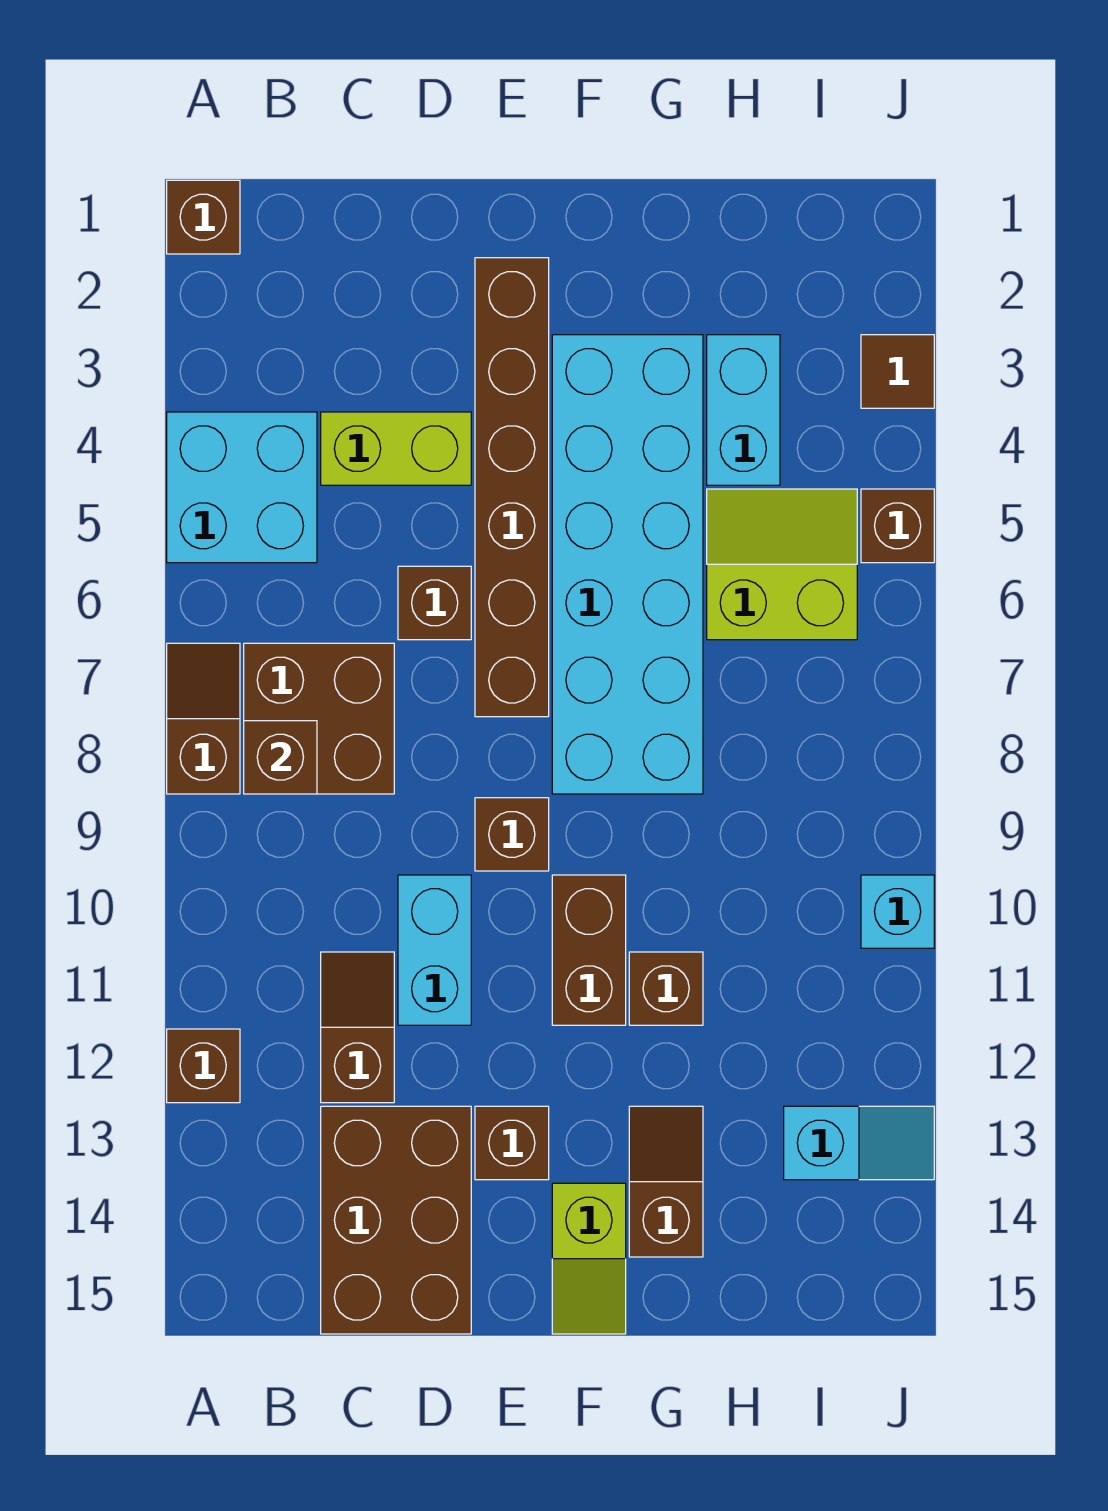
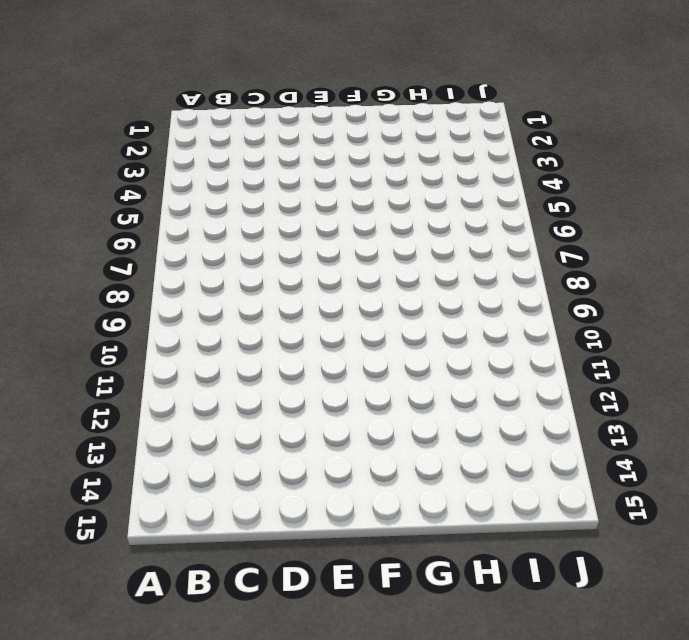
none -> brown 1x1 brick [167,180,240,254]
none -> cyan 2x2 brick [167,412,317,563]
none -> brown 1x2 slope [167,643,240,794]

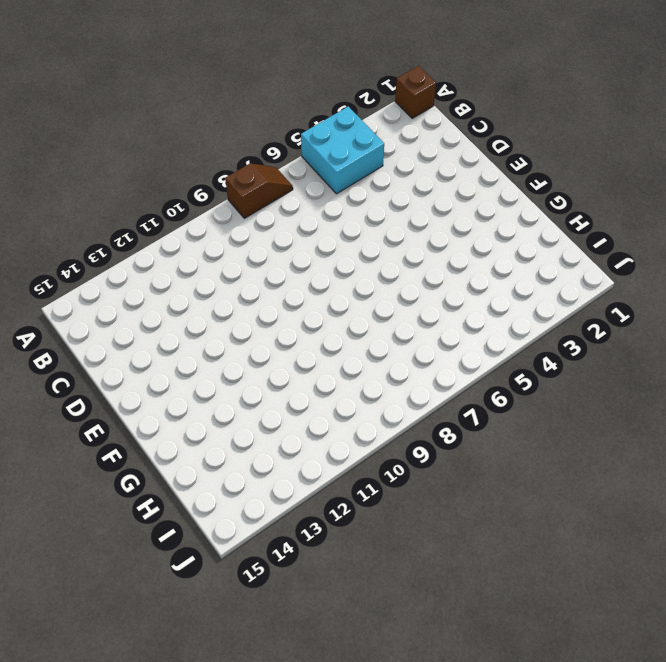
none -> brown 1x1 brick [167,1029,240,1103]
none -> brown 2x2 brick [244,643,394,794]
none -> lime 1x2 brick [321,412,471,485]

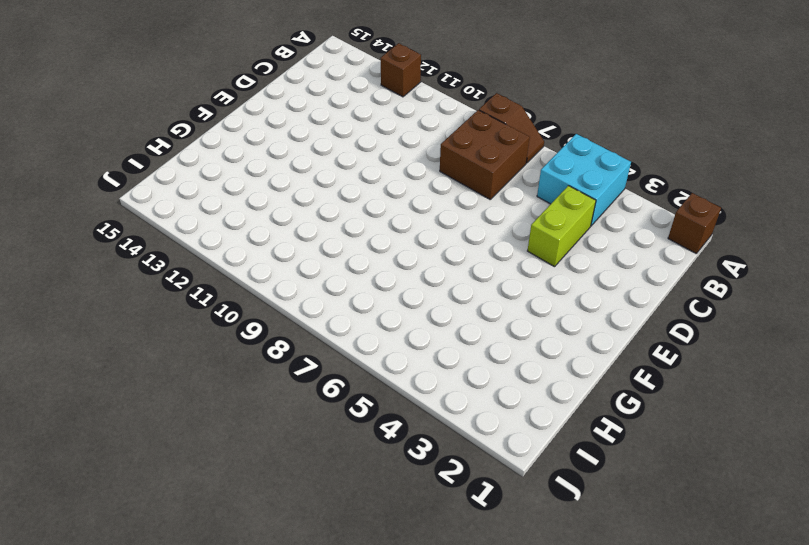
none -> brown 1x2 slope [321,952,394,1103]
none -> brown 2x3 brick [321,1106,471,1334]
none -> brown 1x1 brick [398,566,471,640]

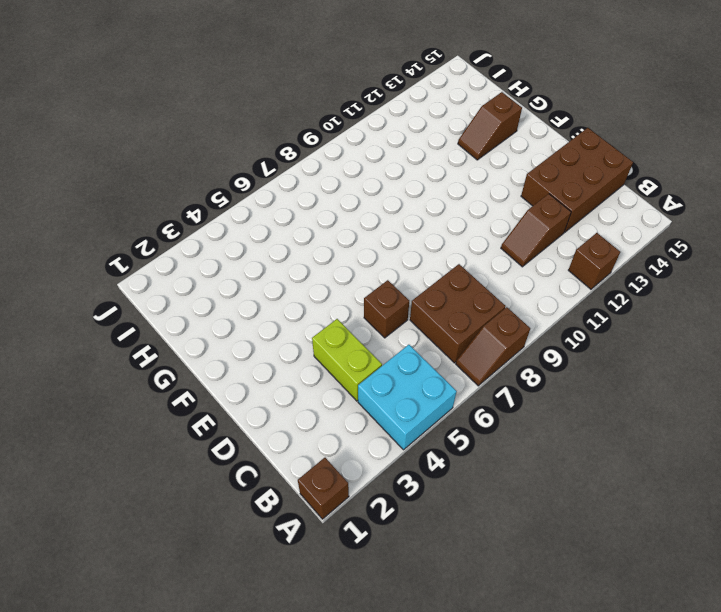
none -> cyan 1x2 brick [398,875,471,1025]
none -> brown 1x6 brick [475,258,549,717]
none -> brown 1x1 brick [475,798,549,871]

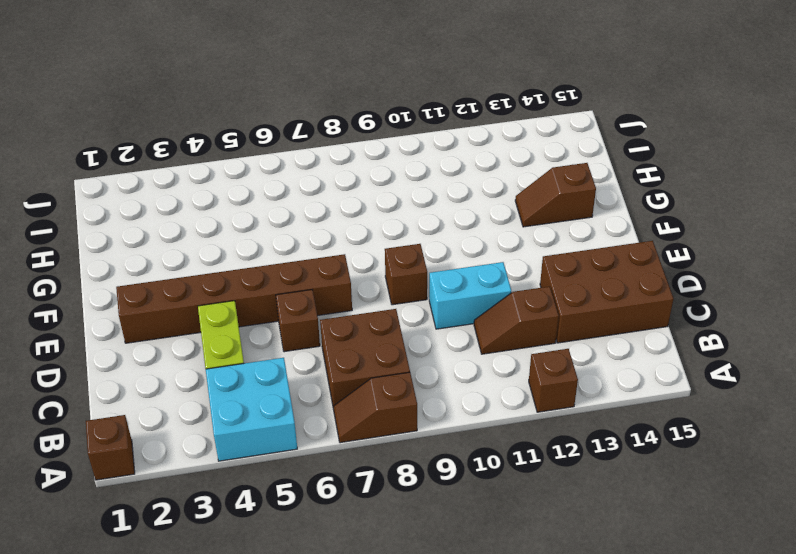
none -> brown 1x1 brick [475,1106,549,1180]
none -> cyan 2x6 brick [552,335,703,794]
none -> brown 1x2 brick [552,875,626,1025]

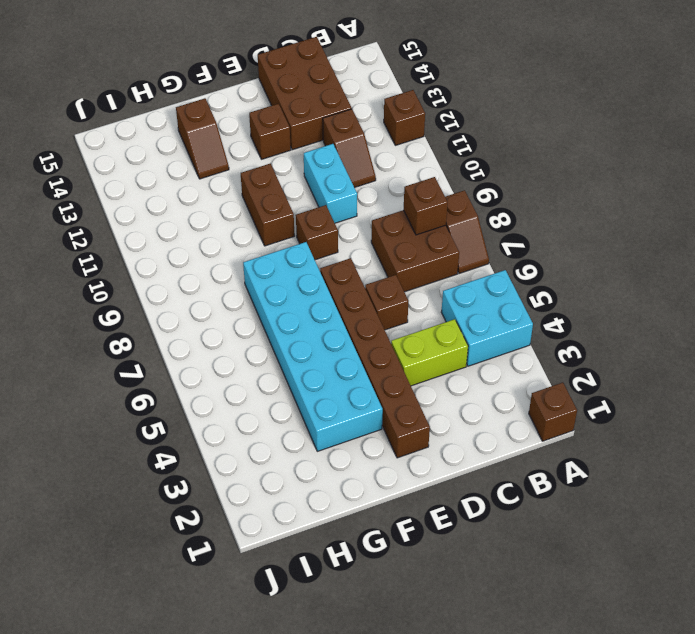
none -> lime 1x2 slope [552,1183,626,1334]
none -> brown 1x1 brick [629,952,703,1025]
none -> cyan 1x2 brick [707,335,780,485]

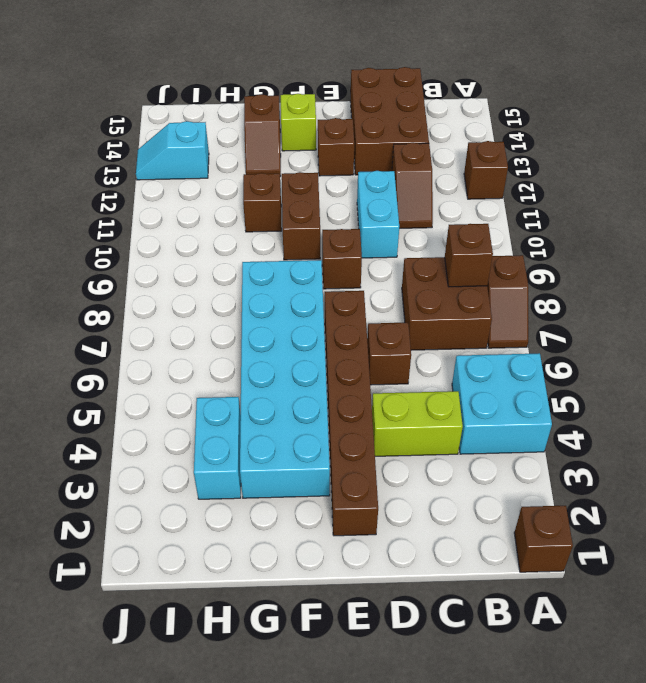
none -> lime 2x2 slope [707,489,857,640]
none -> brown 1x1 tile [861,335,934,408]
none -> brown 1x1 brick [861,489,934,563]

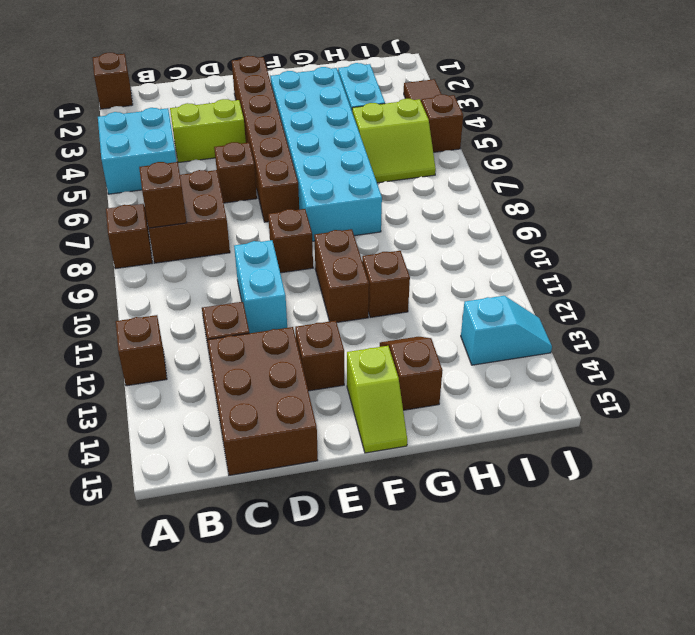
lime 2x2 slope [352,99,436,183] -> lime 2x2 slope turned to [707,489,857,640]
none -> cyan 1x1 brick [861,875,934,948]

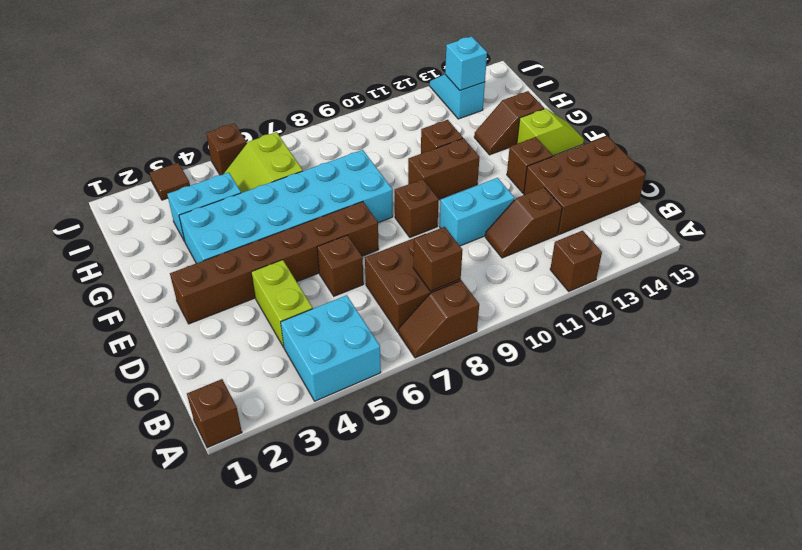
cyan 1x1 brick [445,36,487,90] -> cyan 1x1 brick moved to [861,875,934,948]

